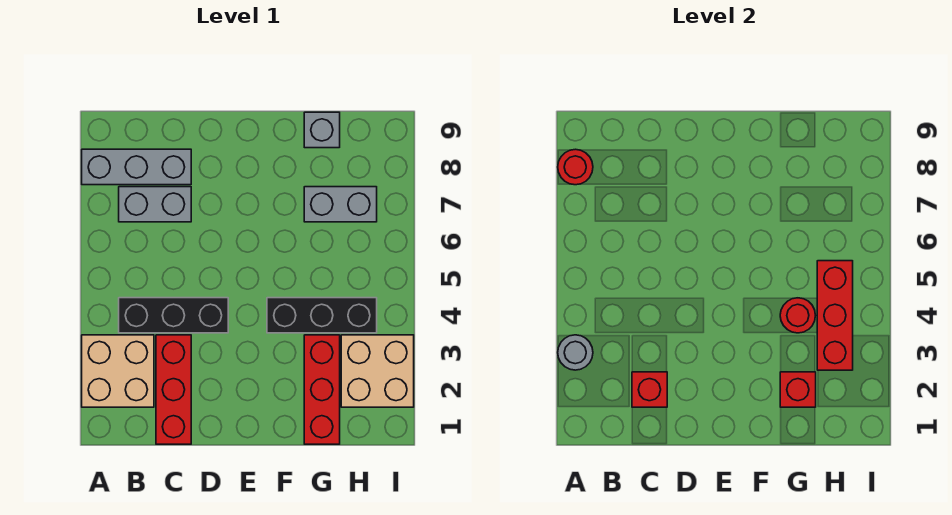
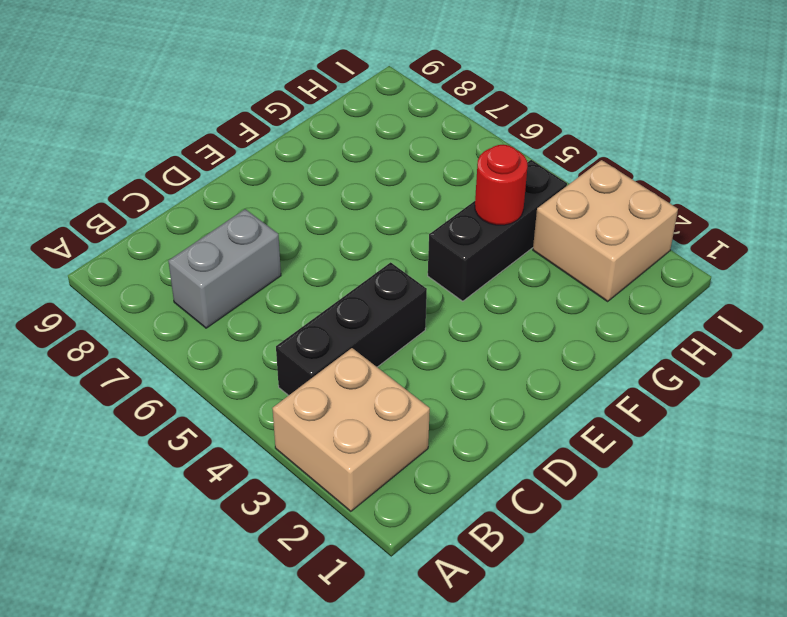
none -> grey 1x3 brick [82,149,191,185]
none -> red 1x3 brick [156,335,191,444]
none -> red 1x3 brick [304,335,340,444]

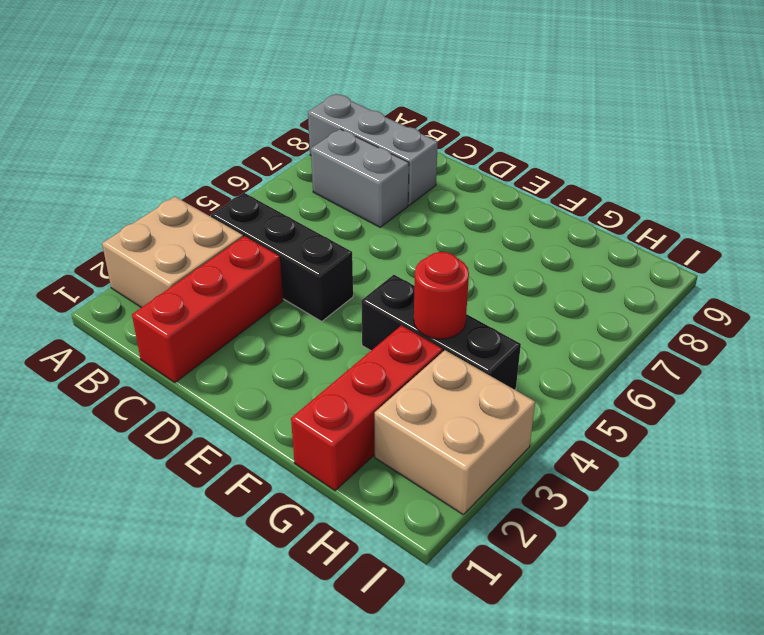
none -> grey 1x2 brick [304,187,377,222]
none -> grey 1x1 brick [304,112,340,148]
none -> grey 1x1 round brick [558,335,593,370]

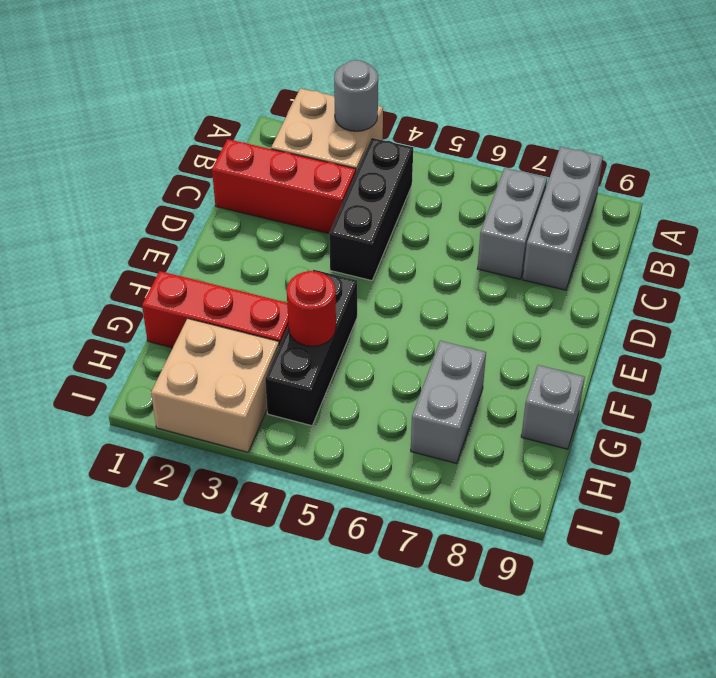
none -> red 1x1 round brick [558,149,593,185]
none -> red 1x1 brick [632,372,667,407]
none -> red 1x1 brick [780,372,816,407]

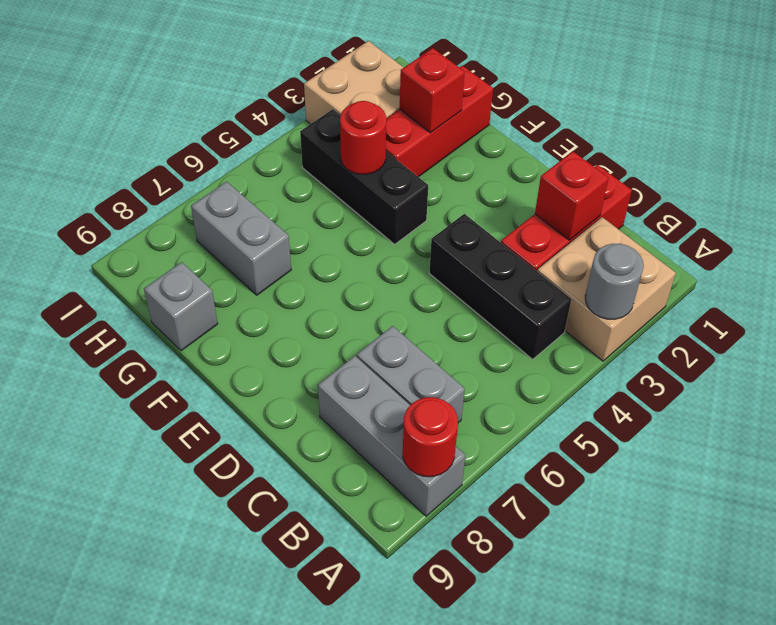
none -> red 1x3 brick [817,261,853,370]

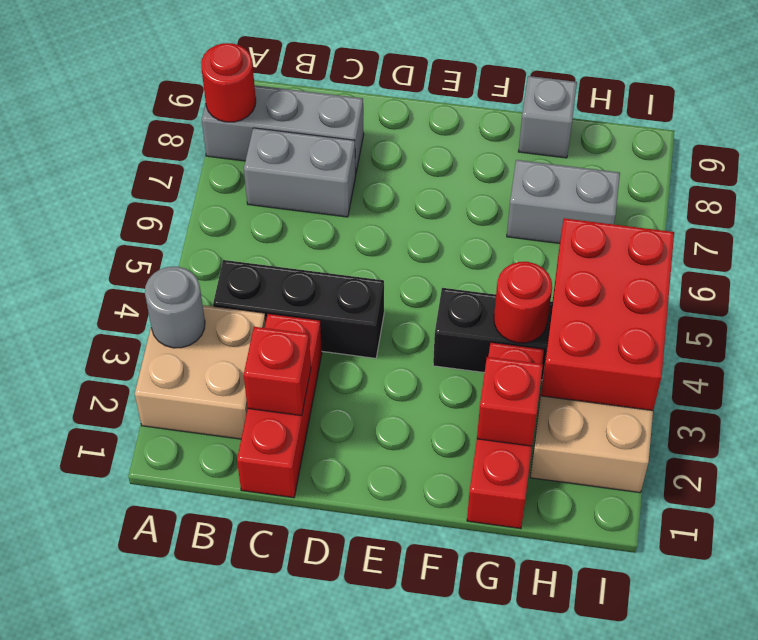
red 2x3 brick [541,218,674,411] -> red 1x3 brick [817,261,853,370]

